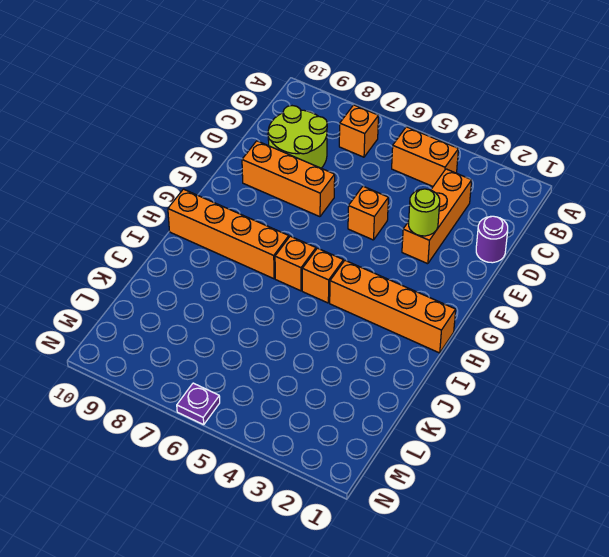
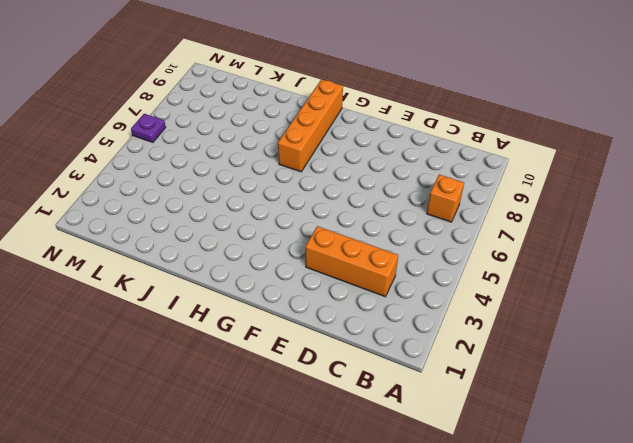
none -> orange 1x2 brick [392,127,458,186]
none -> lime 2x2 round brick [268,106,327,168]
none -> purple 1x1 round brick [476,216,508,263]

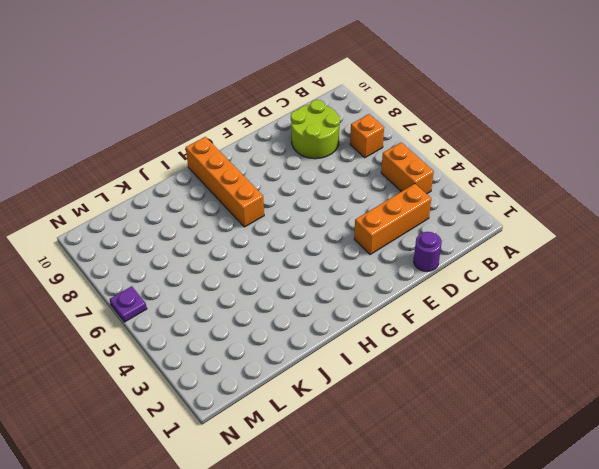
none -> orange 1x1 brick [348,186,388,240]
none -> orange 1x3 brick [242,141,335,217]
none -> orange 1x4 brick [330,261,456,353]

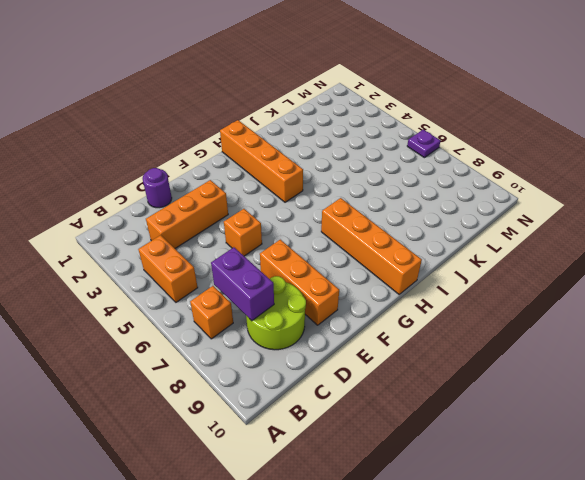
purple 1x2 brick [211,247,274,321] -> none
none -> orange 1x1 brick [302,248,343,303]
none -> orange 1x1 brick [275,236,316,291]
none -> lime 1x1 round brick [409,189,440,236]

